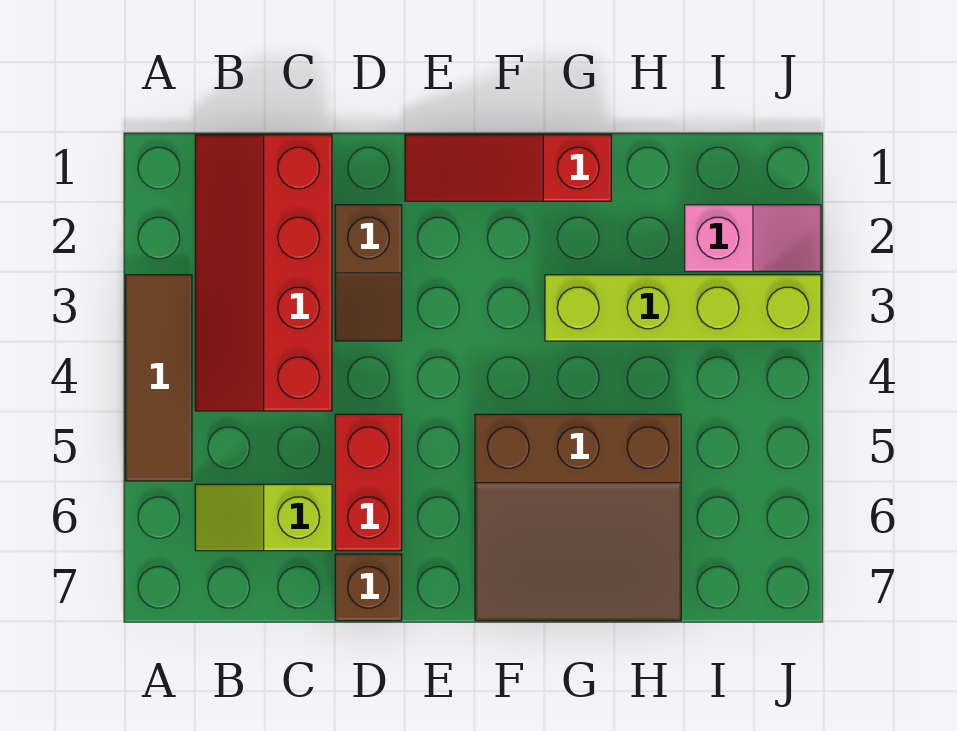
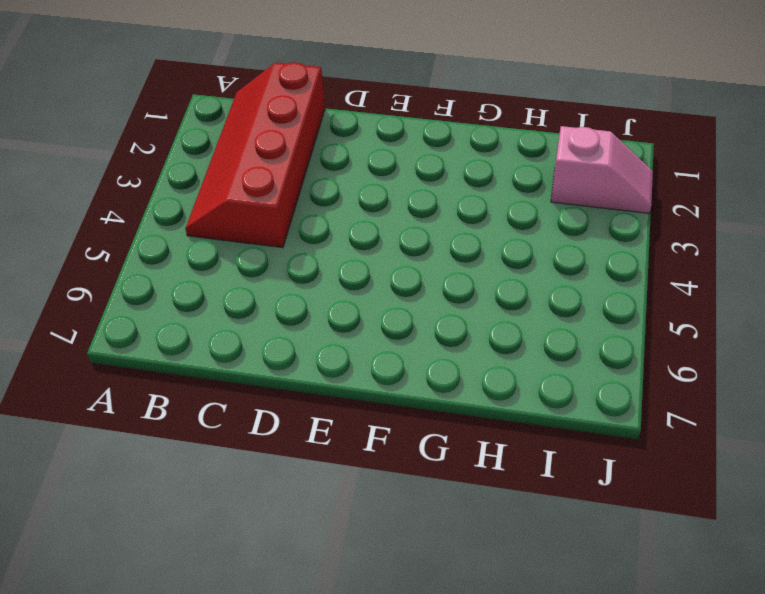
none -> brown 1x3 tile [126,275,192,481]
none -> lime 1x2 slope [195,484,332,551]

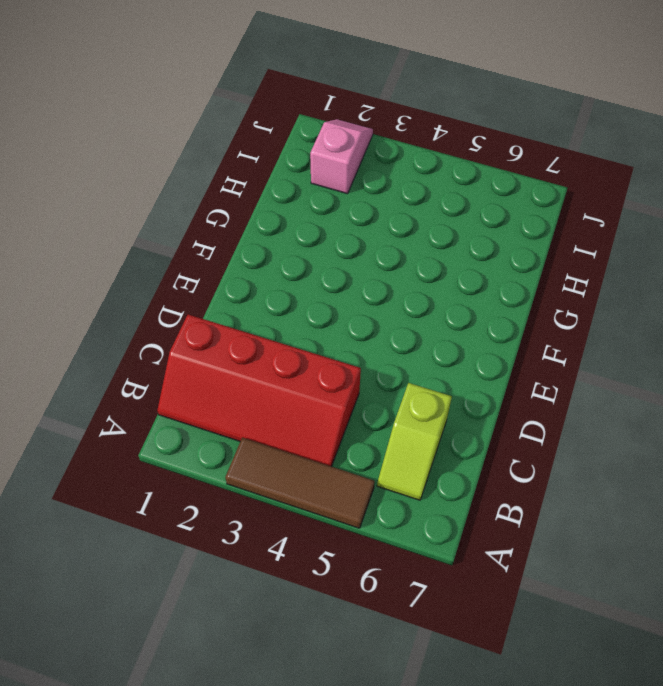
none -> brown 1x2 slope [335,205,402,341]
none -> red 1x2 brick [335,414,402,551]

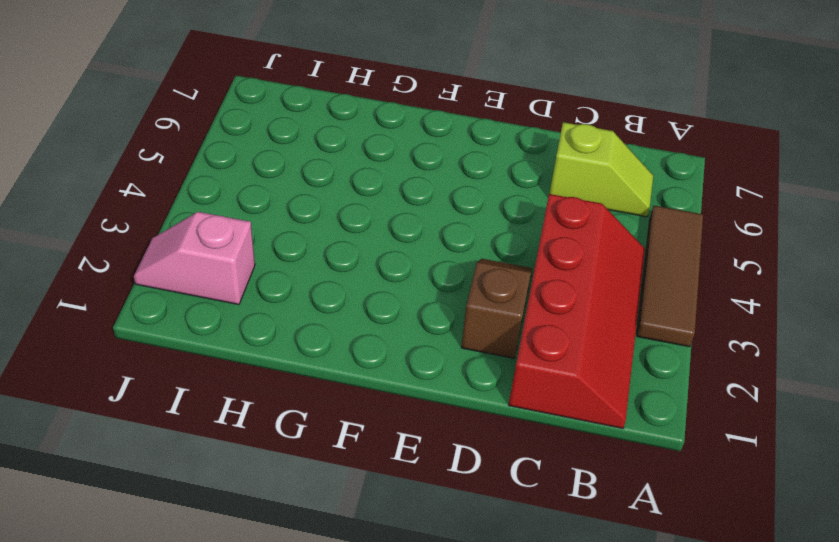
none -> red 1x2 brick [335,414,402,551]
none -> brown 1x1 brick [335,554,402,621]

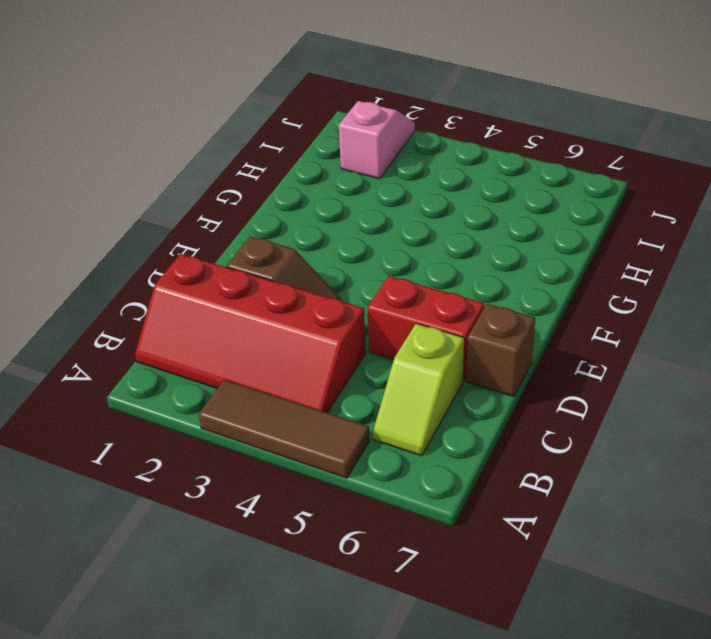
none -> red 1x3 slope [405,135,611,201]
none -> brown 3x3 slope [475,414,681,621]

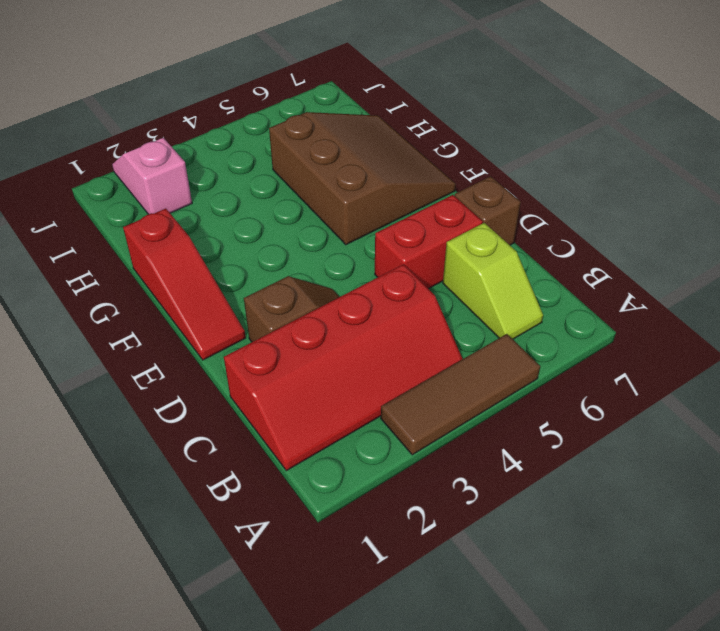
none -> lime 1x4 brick [545,275,821,341]

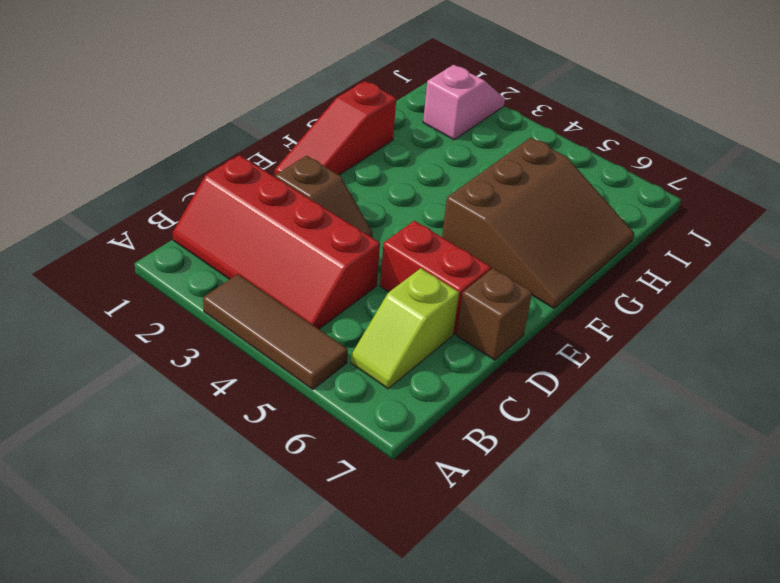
none -> lime 1x4 brick [545,275,821,341]

